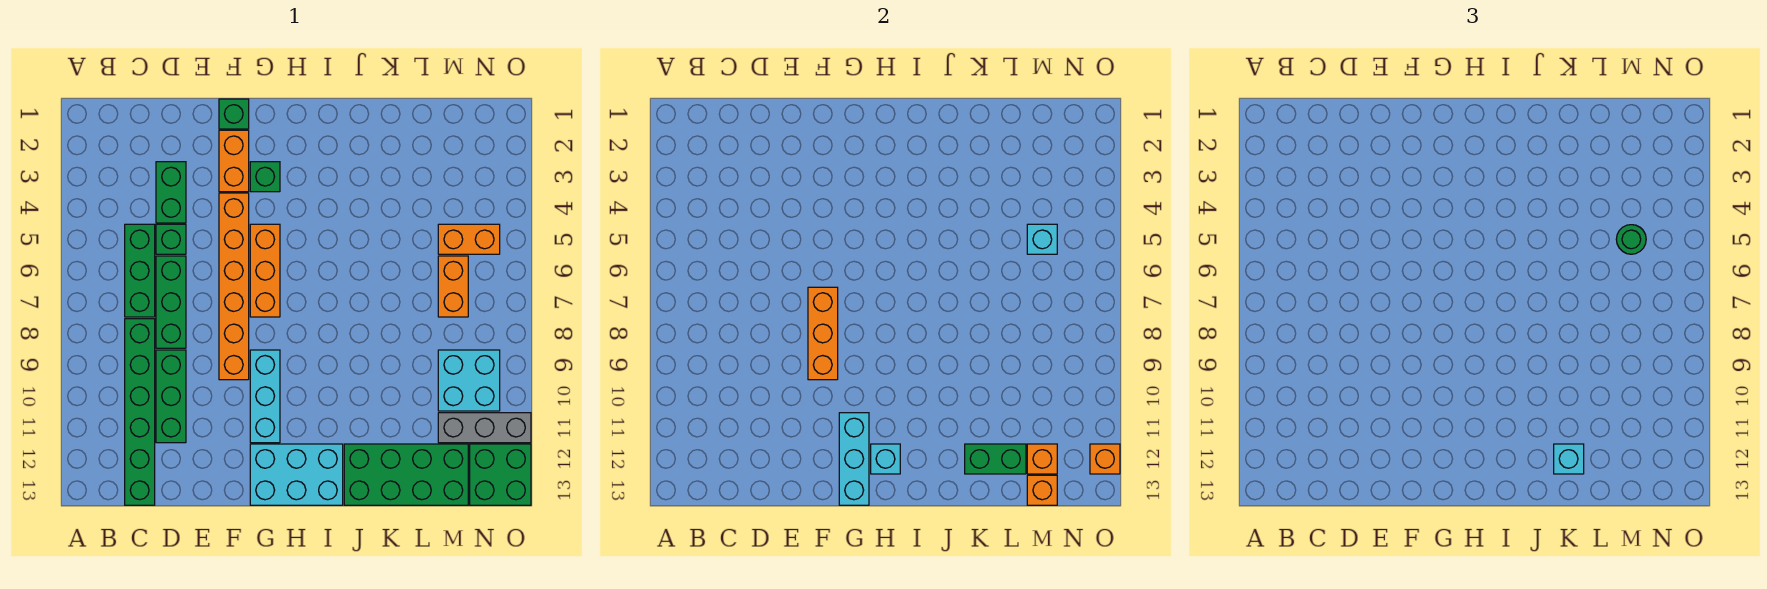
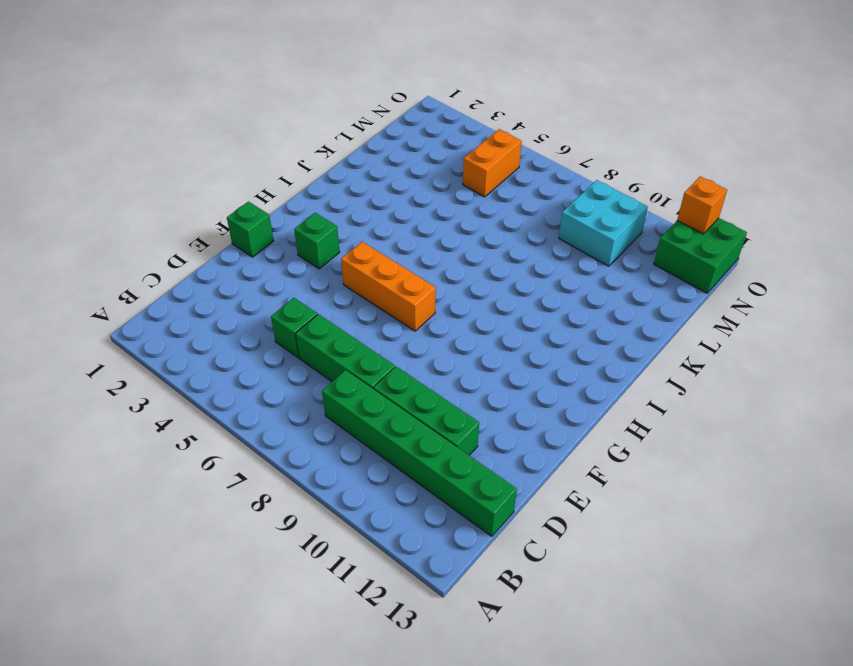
none -> green 1x3 brick [125,224,155,317]
none -> green 1x2 brick [156,162,186,223]
none -> orange 1x2 brick [219,130,249,192]

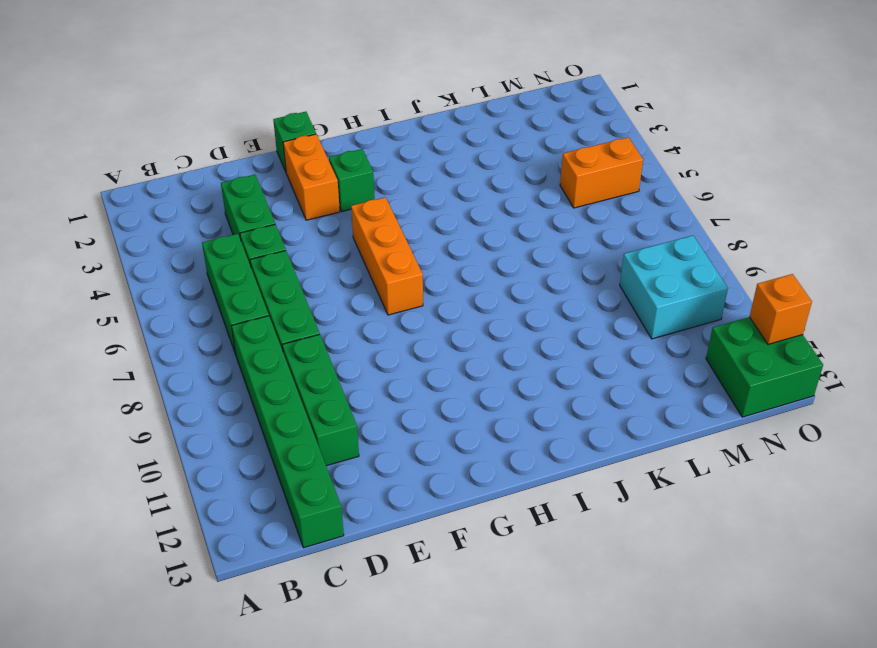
none -> orange 1x6 brick [219,193,249,380]
none -> cyan 1x3 brick [250,350,280,443]
none -> cyan 2x3 brick [250,444,343,505]

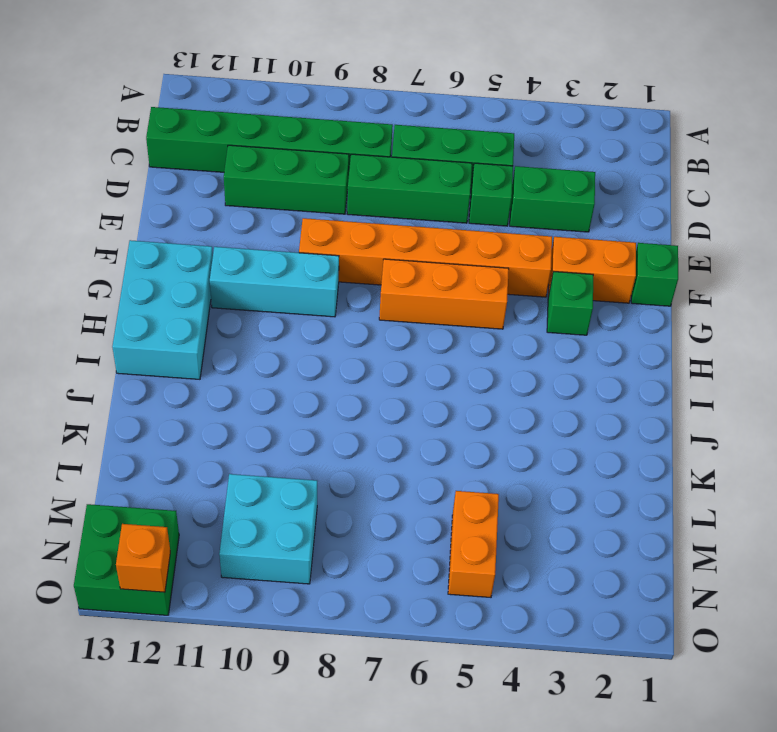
none -> green 2x4 brick [344,444,468,505]
none -> orange 1x2 brick [438,256,468,317]
none -> grey 1x3 brick [438,413,531,443]

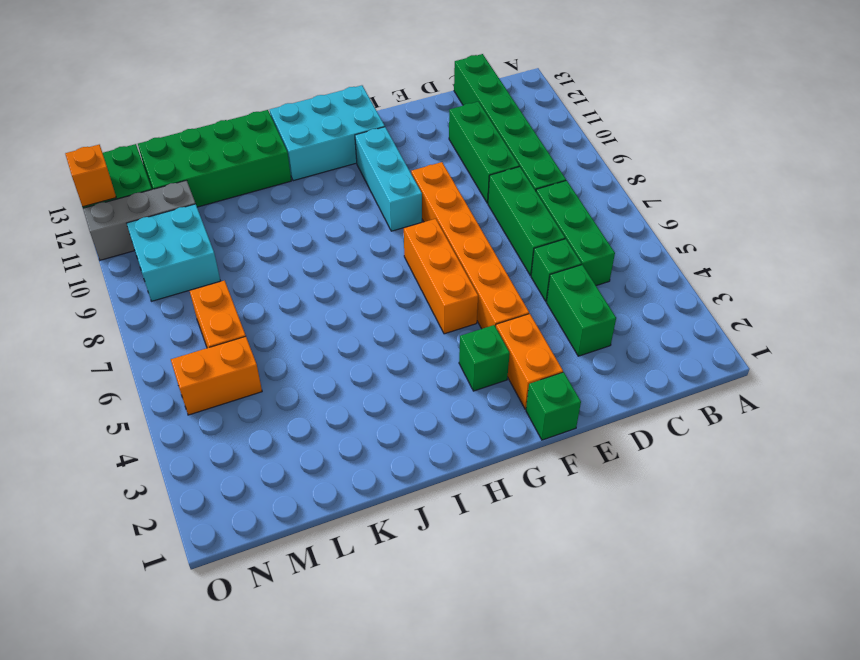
none -> orange 1x3 brick [808,287,838,380]
none -> cyan 1x3 brick [839,413,869,505]
none -> cyan 1x1 brick [871,444,900,474]

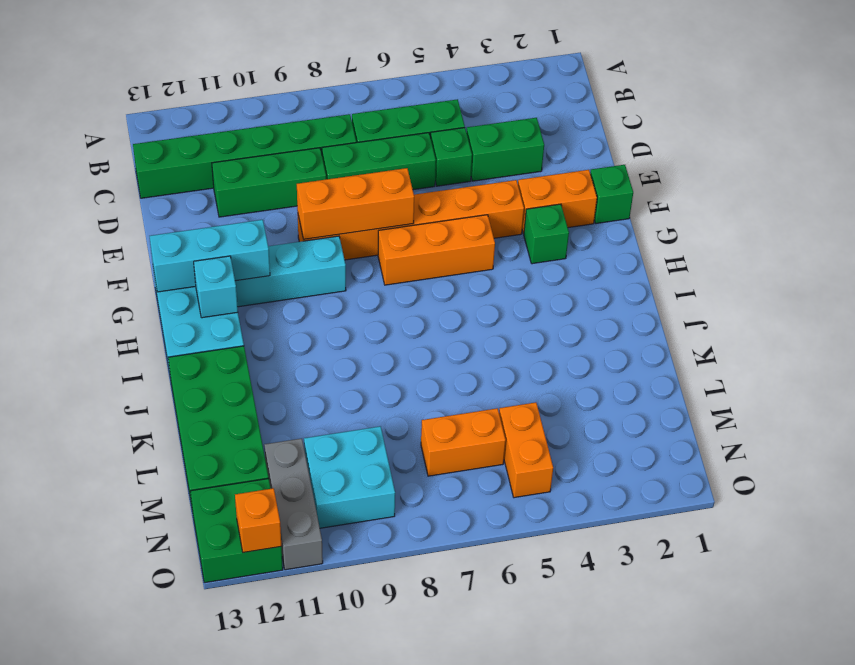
none -> green 1x2 brick [965,444,1026,474]
none -> cyan 1x1 brick [1027,224,1057,254]
none -> orange 1x1 brick [1027,444,1057,474]

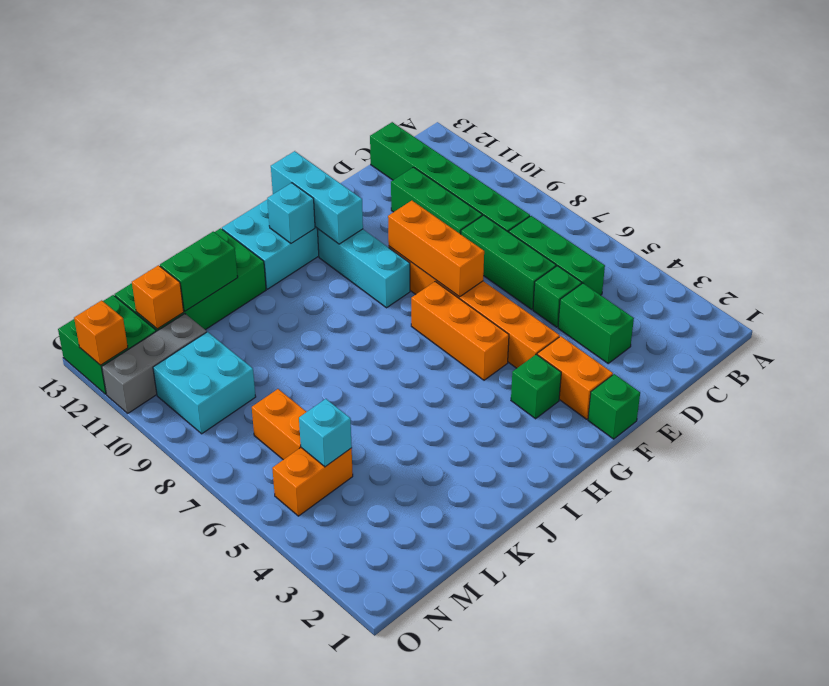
none -> orange 1x1 brick [1027,475,1057,505]
none -> cyan 1x1 brick [1554,444,1584,474]
none -> green 1x1 round brick [1616,225,1646,254]

